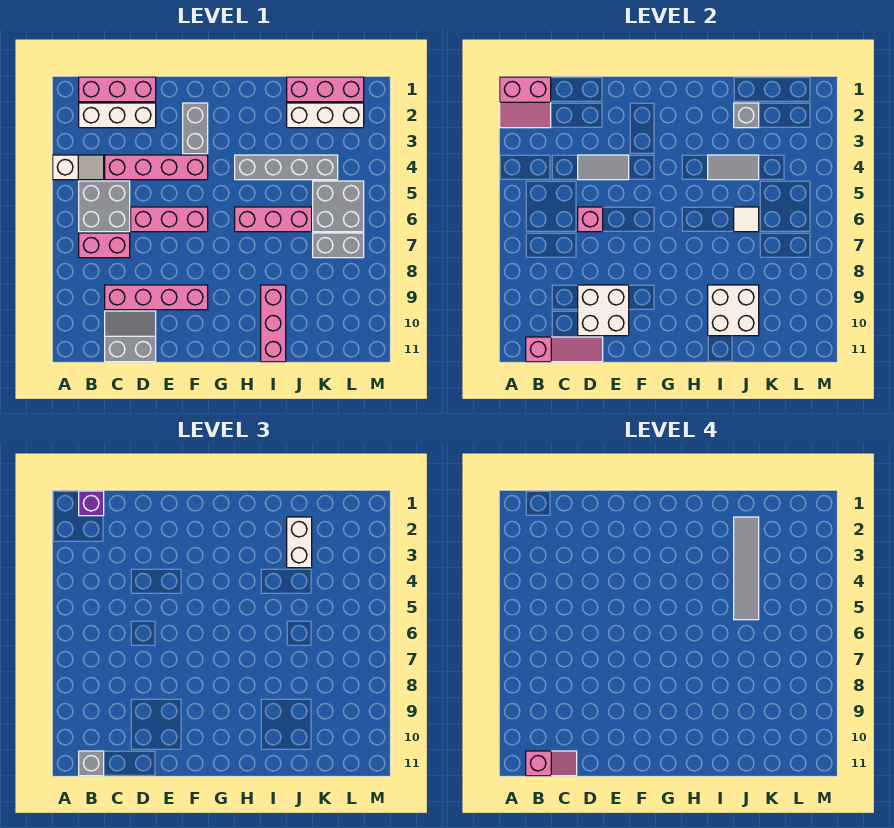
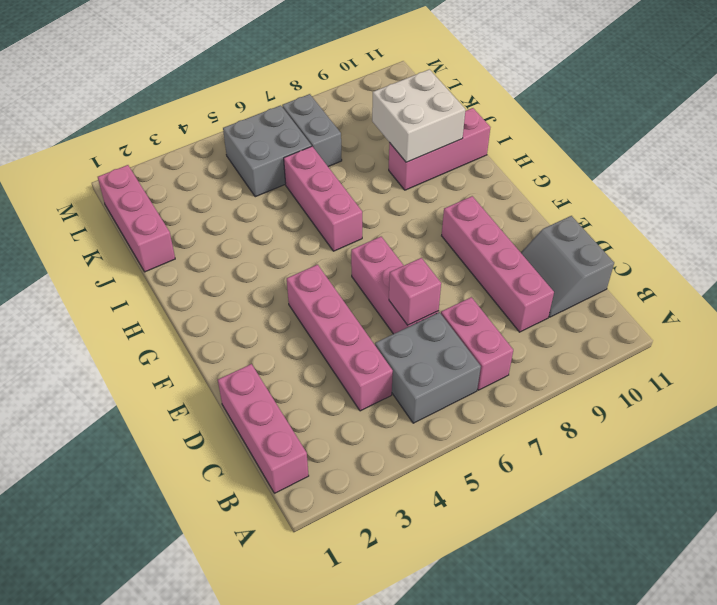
none -> white 1x2 slope [53,155,104,180]
none -> white 1x3 brick [79,103,156,128]
none -> grey 1x2 brick [183,103,208,154]
none -> grey 1x4 brick [235,155,338,180]

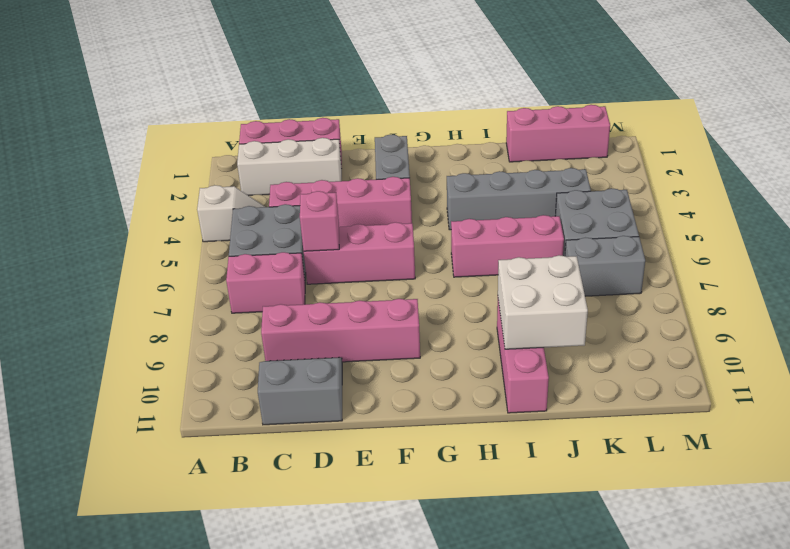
none -> white 1x3 brick [287,103,364,128]
none -> pink 2x2 slope [500,77,551,128]
none -> pink 1x3 slope [526,337,603,362]
none -> grey 1x2 tile [578,155,629,180]

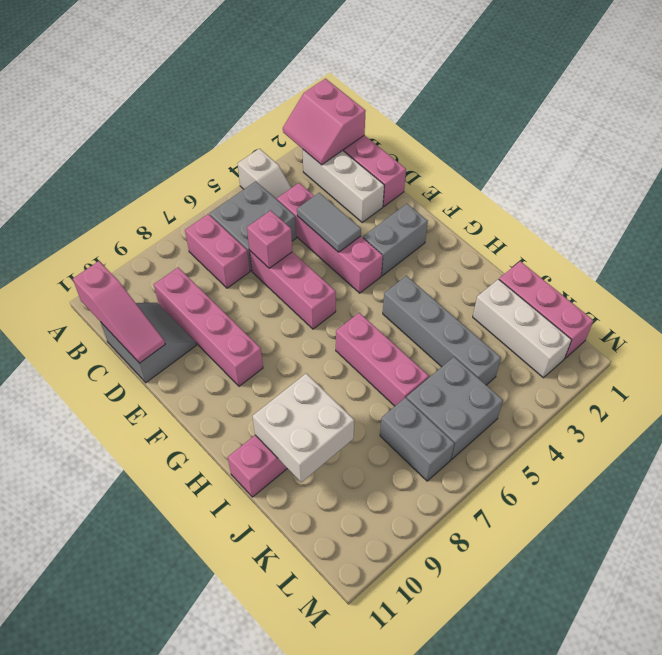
none -> white 2x2 brick [578,285,629,336]
none -> grey 1x2 tile [708,155,759,180]
none -> grey 1x1 brick [734,103,759,128]
none -> white 1x1 tile [734,207,759,232]

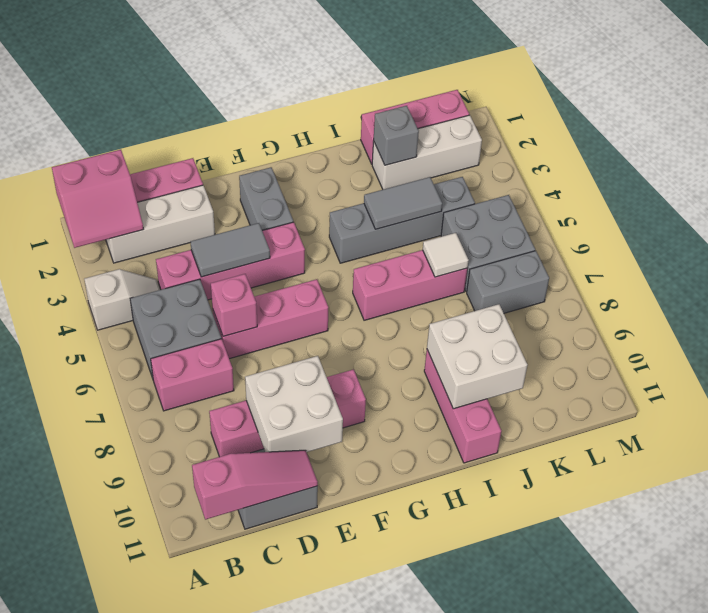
none -> purple 1x1 brick [79,491,104,516]
none -> grey 1x1 brick [79,751,104,776]
none -> white 1x2 brick [287,517,312,568]
none -> pink 1x2 slope [526,751,577,776]

